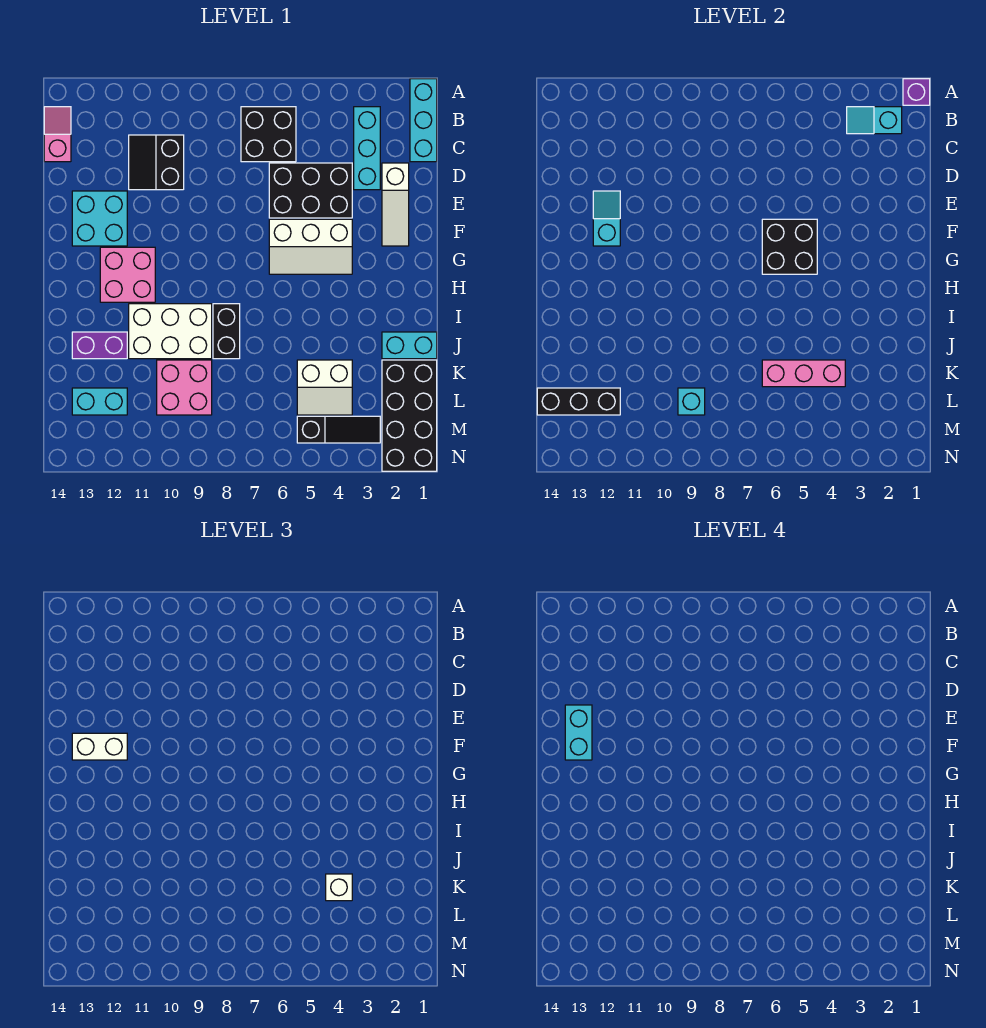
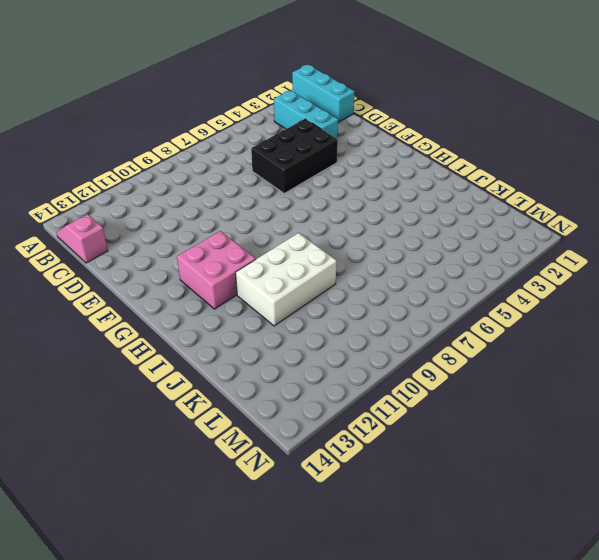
none -> black 2x2 brick [241,107,296,162]
none -> black 2x2 slope [129,135,184,190]
none -> white 1x3 slope [382,163,409,246]

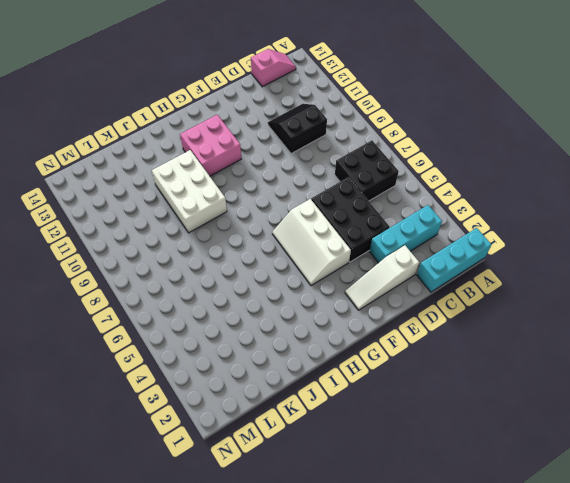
none -> cyan 2x2 brick [72,191,127,246]
none -> black 1x2 brick [213,304,240,359]
none -> cyan 1x2 brick [382,332,437,359]

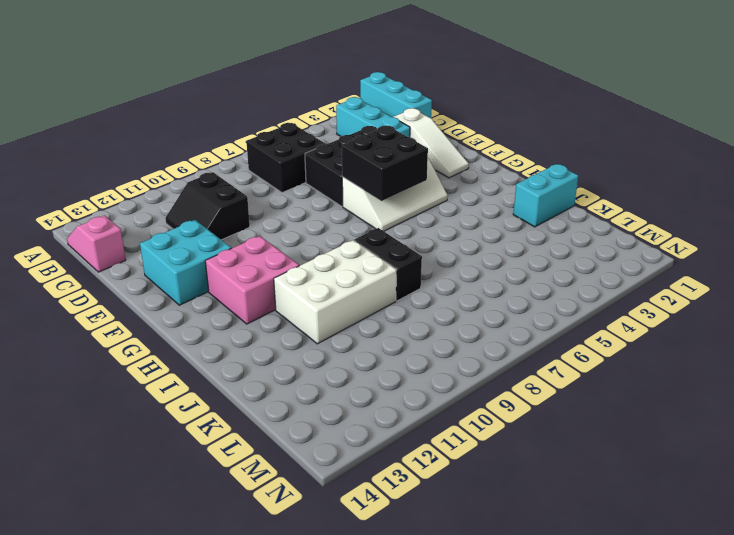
none -> purple 1x2 brick [72,332,127,359]
none -> black 2x4 brick [382,360,437,471]
none -> white 2x2 slope [297,360,352,415]

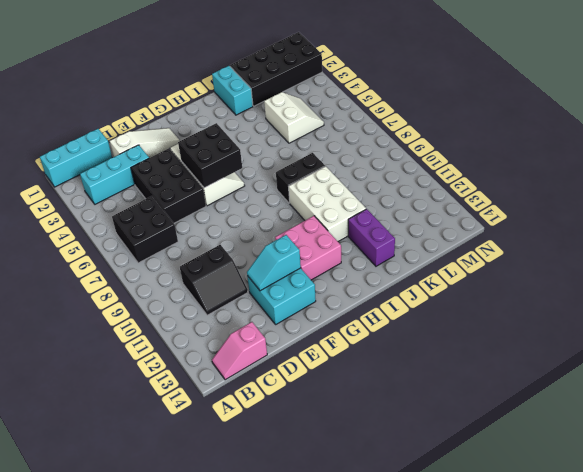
none -> pink 2x2 brick [157,360,212,415]
none -> cyan 1x2 brick [72,388,127,415]
none -> black 1x3 slope [297,416,380,443]

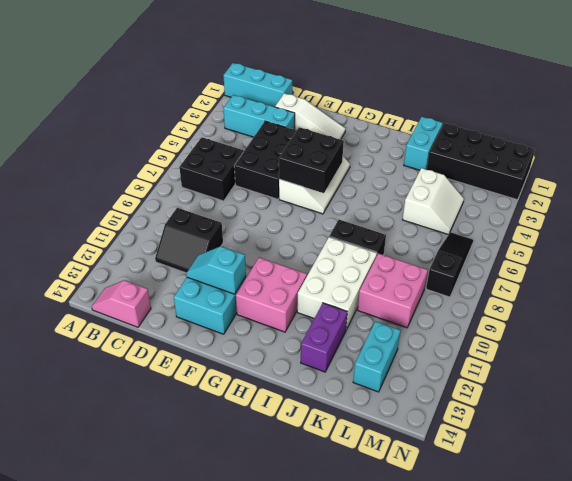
black 1x3 slope [426,232,473,297] -> black 1x3 slope moved to [297,416,380,443]
none -> purple 1x1 brick [903,79,930,105]
none -> cyan 1x2 slope [847,107,902,134]
none -> pink 1x3 brick [762,360,845,387]

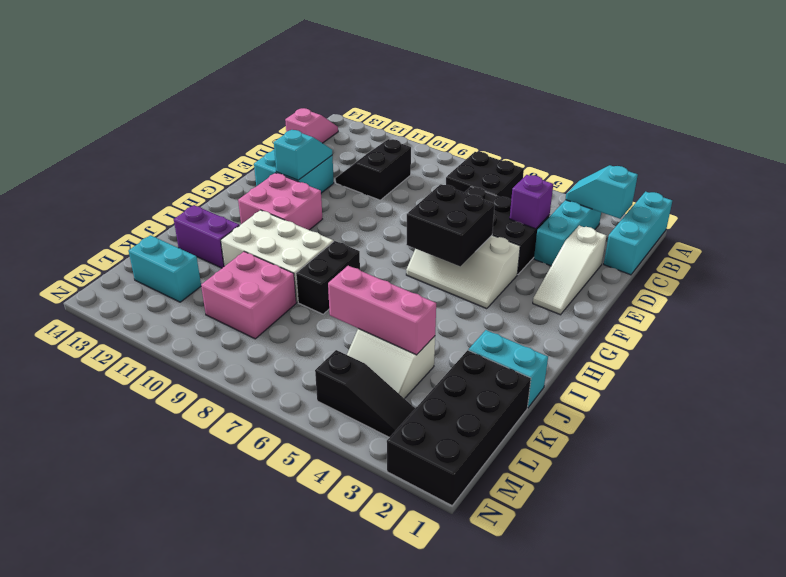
purple 1x1 brick [510,175,553,229] -> purple 1x1 brick moved to [903,79,930,105]
none -> cyan 1x1 brick [678,388,705,415]
none -> black 1x3 brick [537,388,620,415]
none -> white 1x2 brick [72,733,127,760]

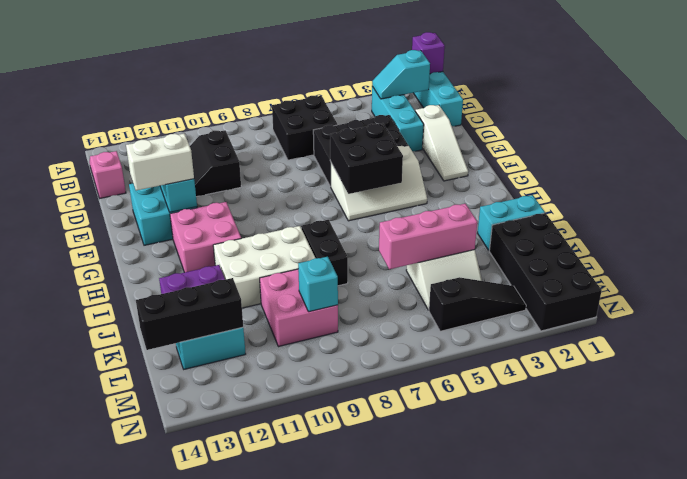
none -> white 1x1 brick [326,874,352,901]
none -> cyan 1x2 brick [565,705,592,760]

